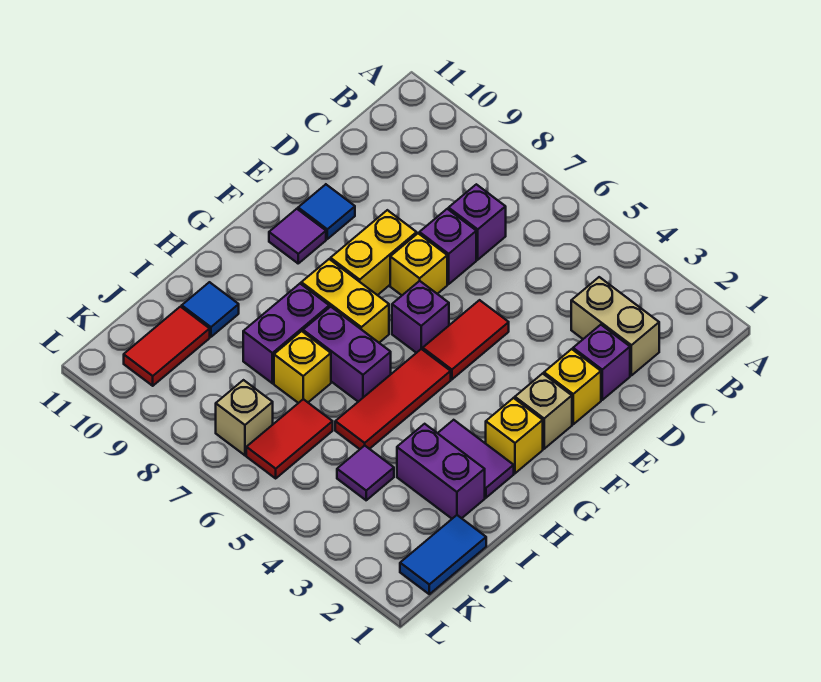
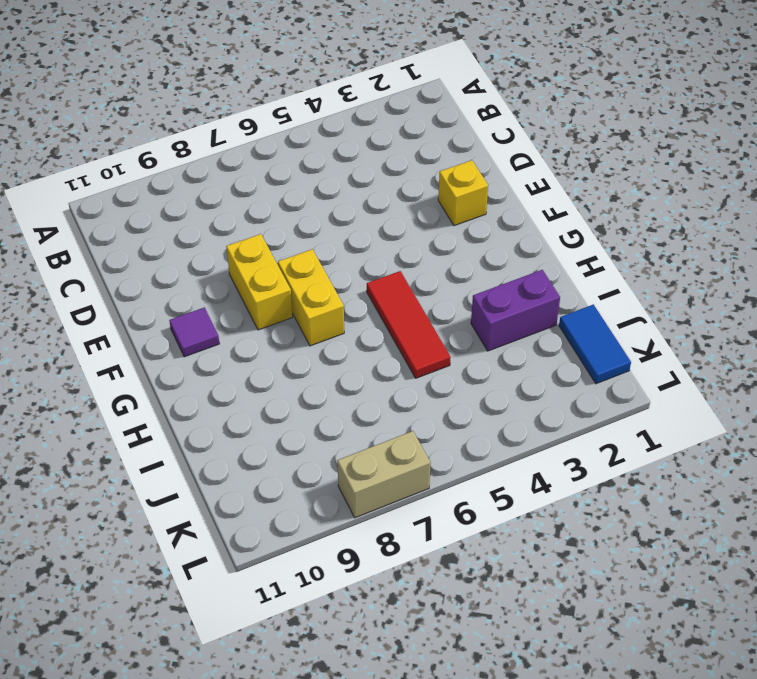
yellow 1x2 brick [278,249,344,346] -> yellow 1x2 brick turned to [301,259,389,343]
tan 1x2 brick [337,431,431,518] -> tan 1x2 brick moved to [571,277,659,375]
none -> purple 1x1 brick [449,184,506,260]
none -> purple 1x1 brick [573,325,630,400]
none -> purple 1x1 brick [419,209,476,284]

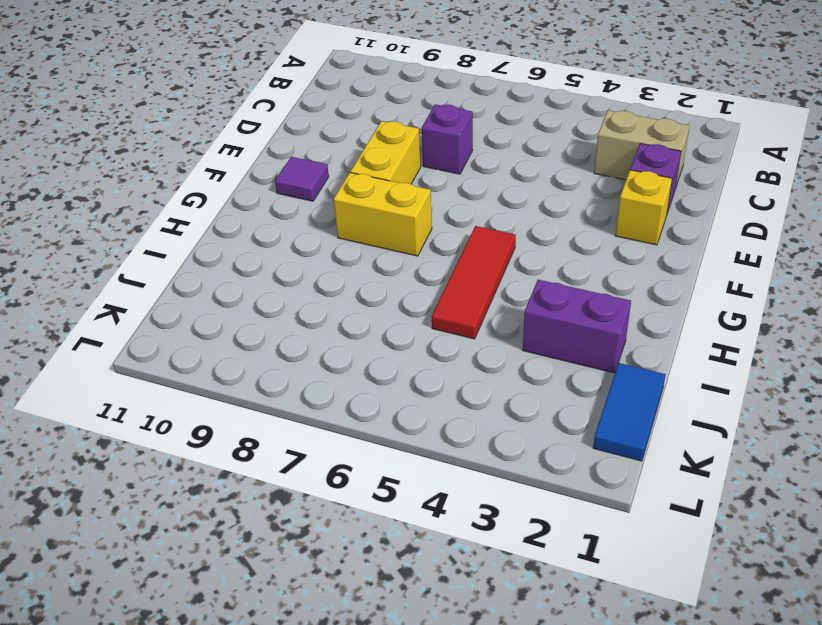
none -> purple 1x1 brick [449,184,506,260]
none -> red 1x2 tile [423,300,509,379]
none -> yellow 1x1 brick [390,233,447,295]

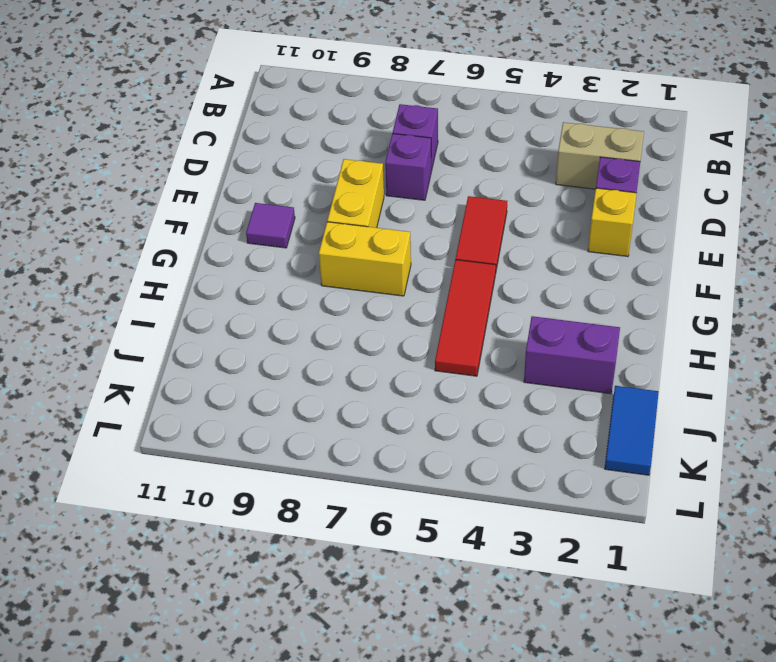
none -> yellow 1x1 brick [390,233,447,295]
none -> blue 1x1 tile [298,184,355,239]
none -> tan 1x1 brick [515,374,572,449]

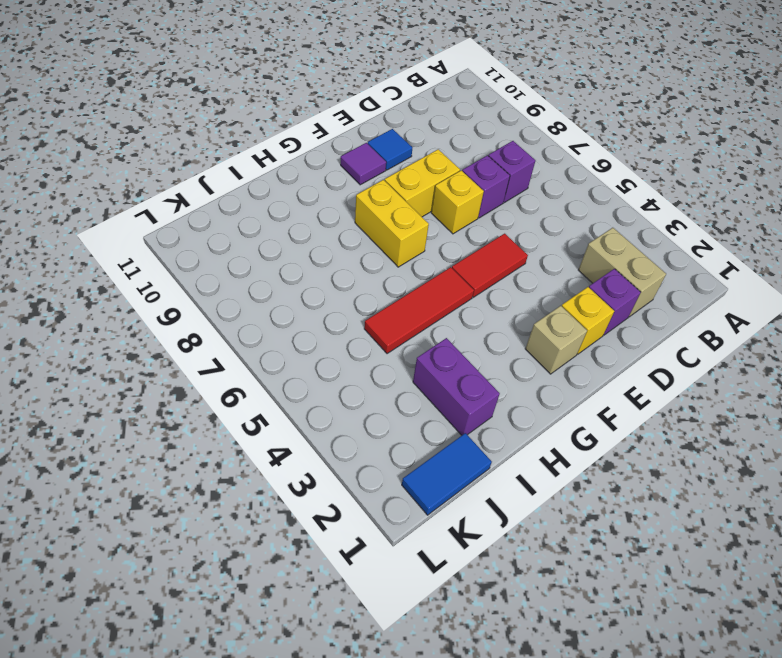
none -> purple 1x1 brick [392,281,449,353]
none -> yellow 1x1 brick [486,398,543,473]
none -> purple 1x2 tile [438,420,514,498]

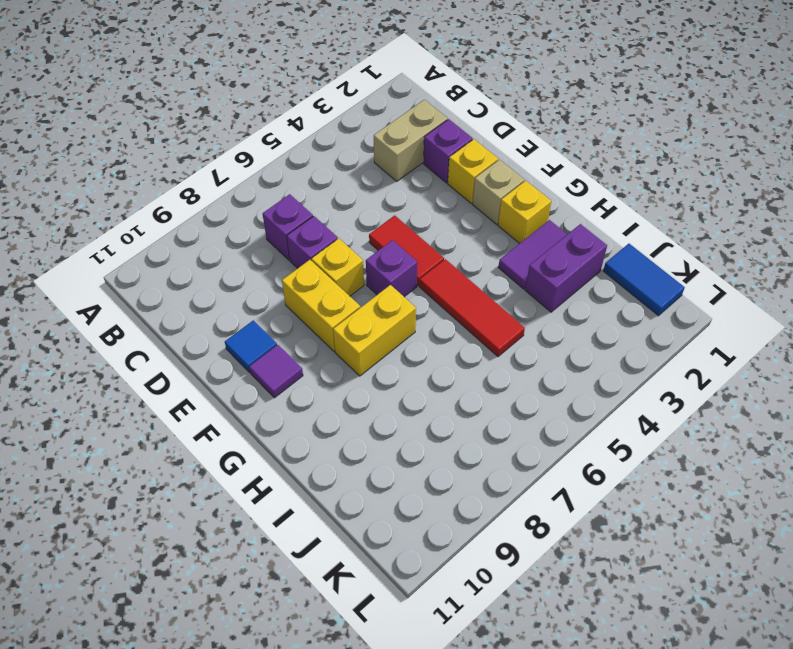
none -> purple 1x2 brick [303,307,391,402]
none -> purple 1x2 brick [243,284,329,383]
none -> yellow 1x1 brick [274,331,331,403]

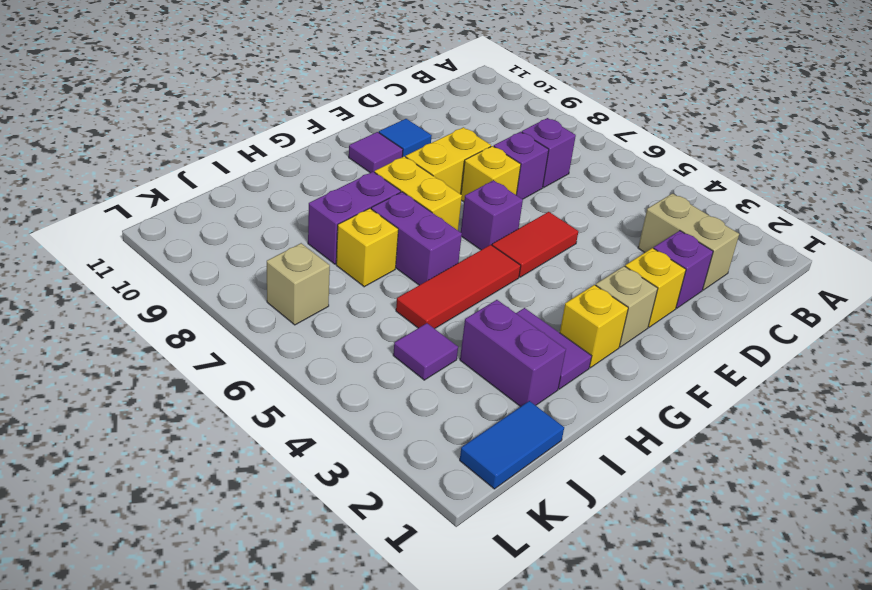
none -> blue 1x1 tile [182,282,239,337]
none -> red 1x2 tile [246,399,333,478]
none -> red 1x2 tile [124,307,210,386]

